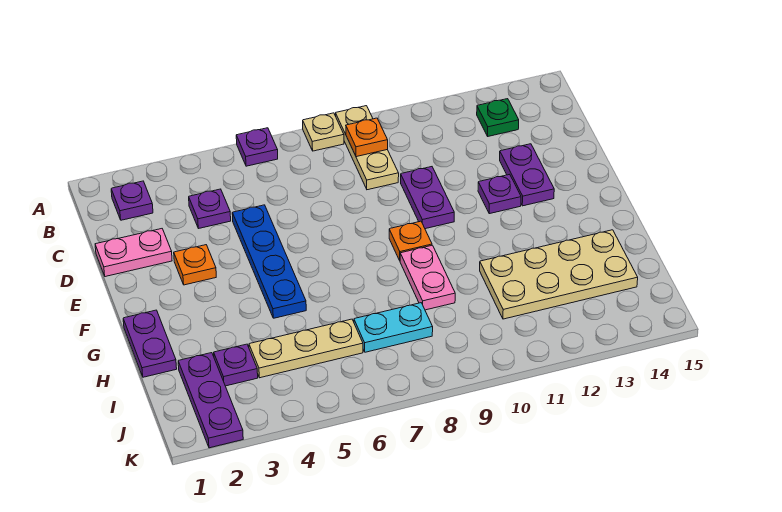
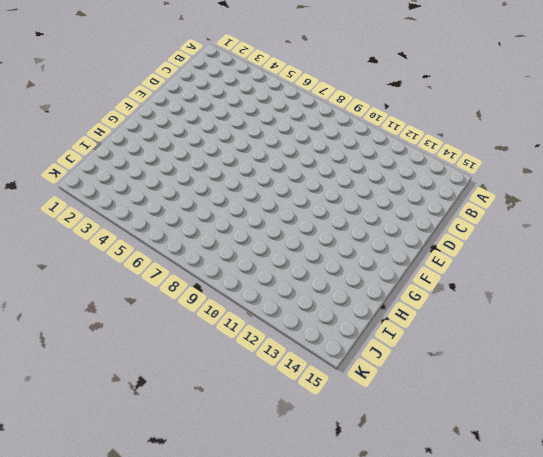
none -> purple 1x1 plate [236,128,278,166]
none -> tan 1x1 plate [303,113,344,151]
none -> tan 1x3 plate [336,106,399,190]

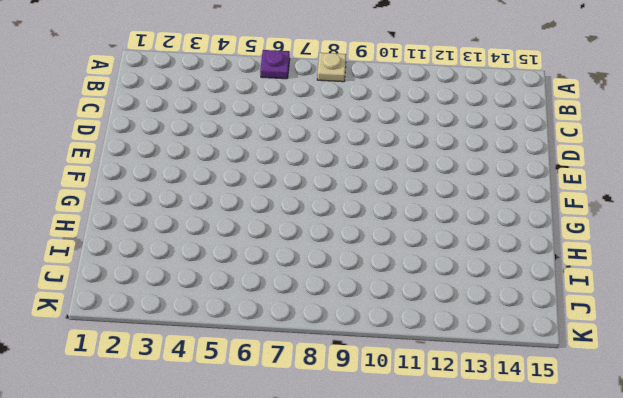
none -> tan 1x3 plate [336,106,399,190]
none -> purple 1x1 plate [111,181,153,220]
none -> green 1x1 plate [477,99,519,136]

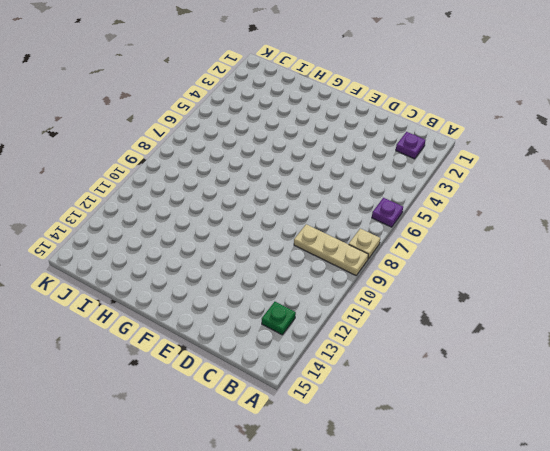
none -> purple 1x1 plate [189,189,231,229]
none -> pink 1x2 plate [95,229,172,277]
none -> blue 1x4 plate [232,205,306,318]

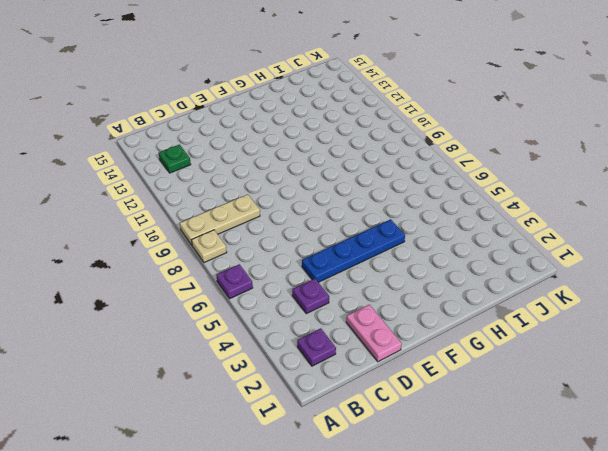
none -> purple 1x2 plate [401,167,454,229]
none -> purple 1x2 plate [500,144,554,206]
none -> orange 1x1 plate [174,245,216,285]

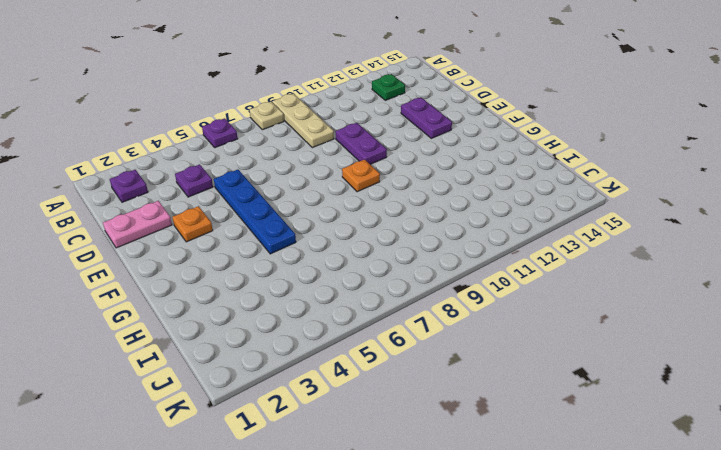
none -> purple 1x1 plate [478,174,521,214]
none -> purple 1x2 plate [123,310,177,377]
none -> pink 1x2 plate [400,245,455,310]

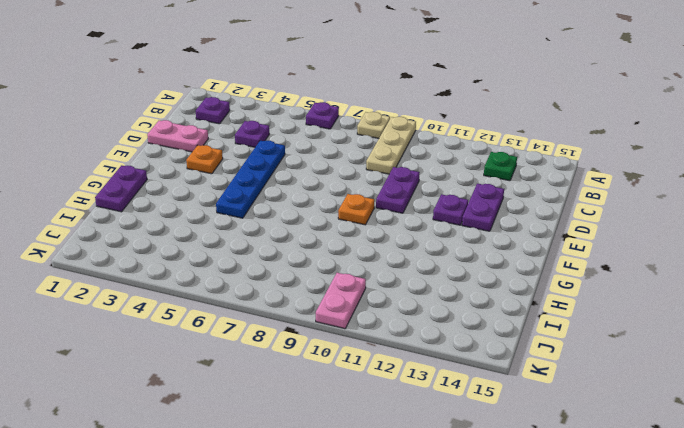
pink 1x2 plate [316,273,366,329] -> pink 1x2 plate moved to [400,245,455,310]
none -> tan 2x4 plate [480,230,638,319]
none -> purple 1x3 plate [178,353,243,448]
none -> purple 1x1 plate [214,344,258,386]

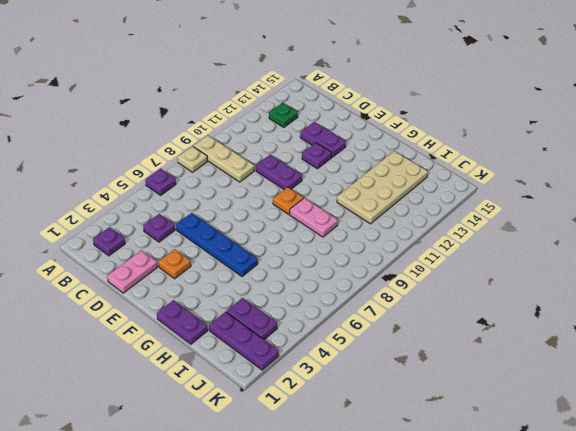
purple 1x2 plate [226,298,277,340] -> purple 1x1 plate [214,344,258,386]
none -> tan 1x3 plate [249,319,363,378]
none -> cyan 1x2 plate [354,303,433,352]
none -> orange 1x1 plate [346,118,388,157]

